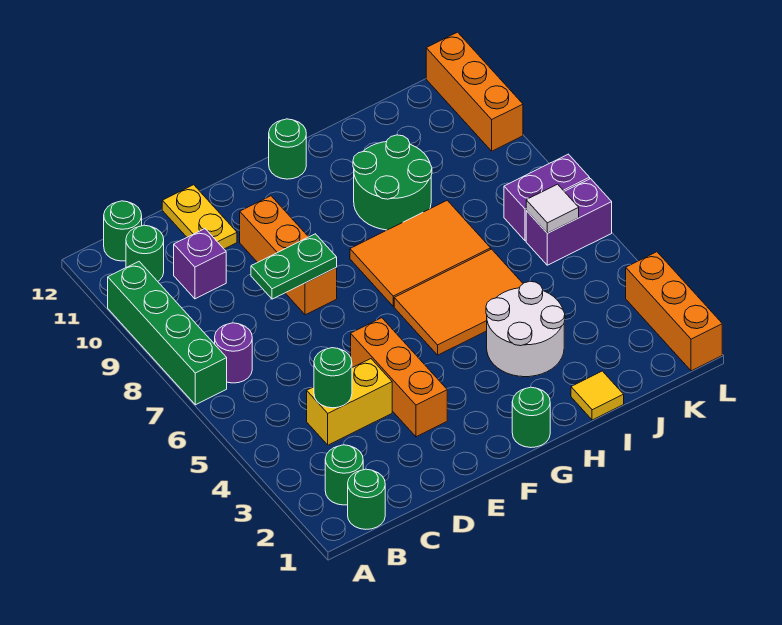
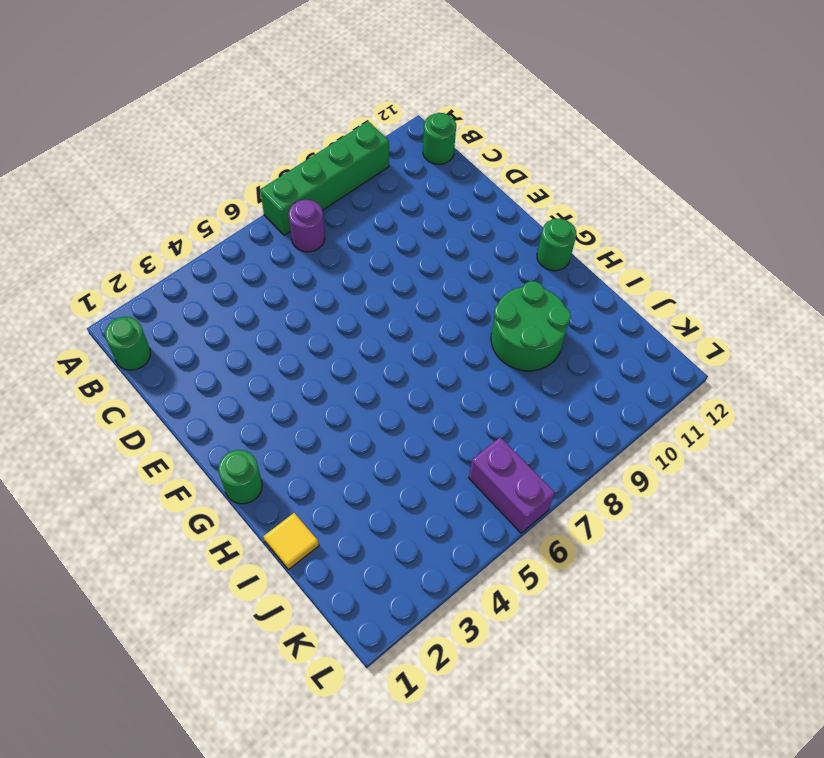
none -> green 1x1 round brick [325,445,363,505]
none -> green 1x1 round brick [126,225,164,281]
none -> yellow 1x2 brick [307,359,392,445]

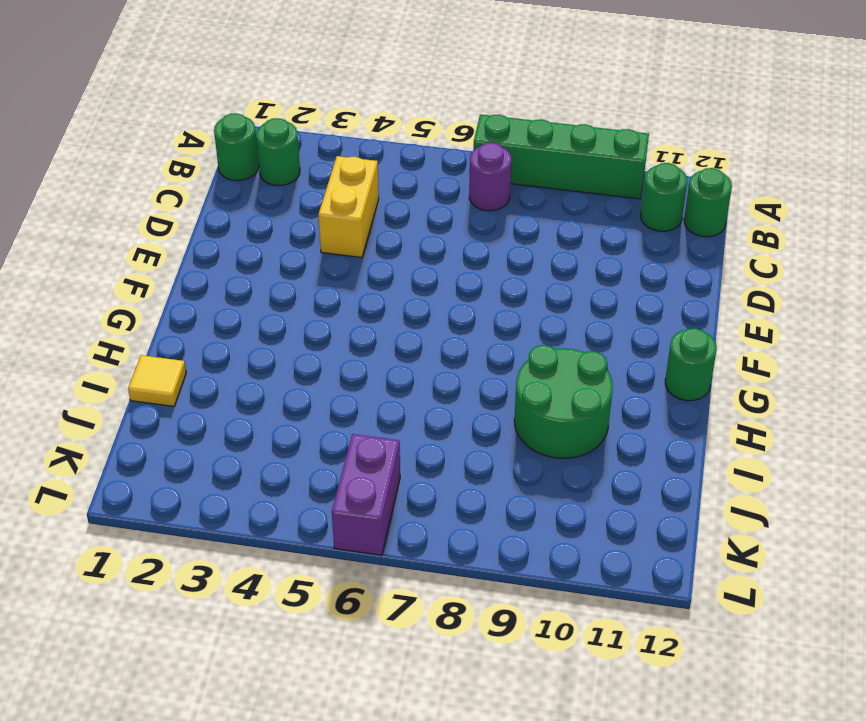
none -> purple 1x1 brick [174,229,226,299]
none -> yellow 1x2 plate [162,185,237,249]
none -> orange 1x3 brick [351,318,447,437]

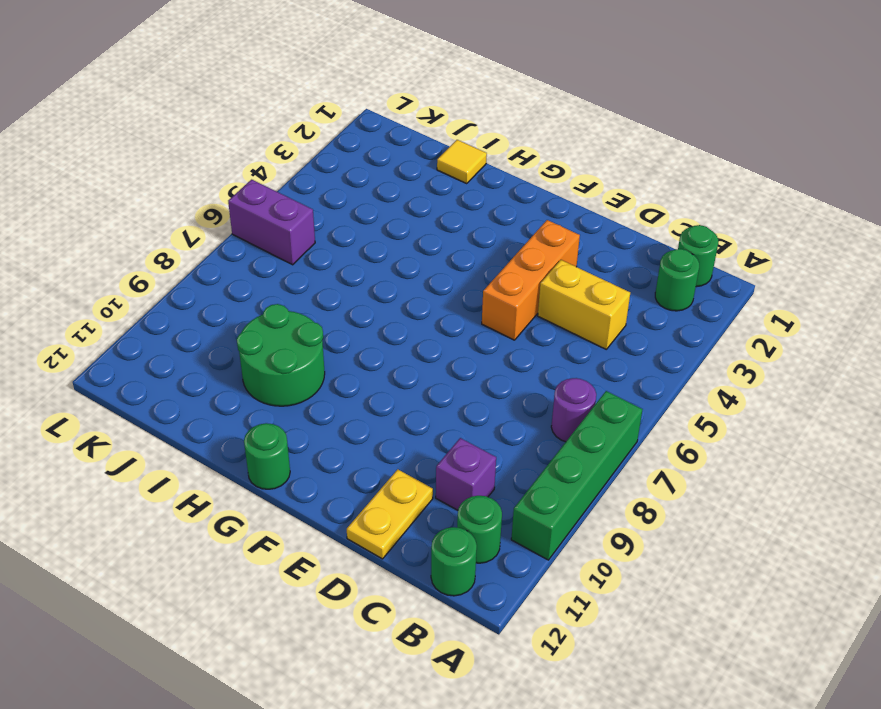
none -> orange 1x3 brick [240,196,337,315]
none -> green 1x1 round brick [512,387,550,448]
none -> orange 2x3 tile [394,249,523,355]

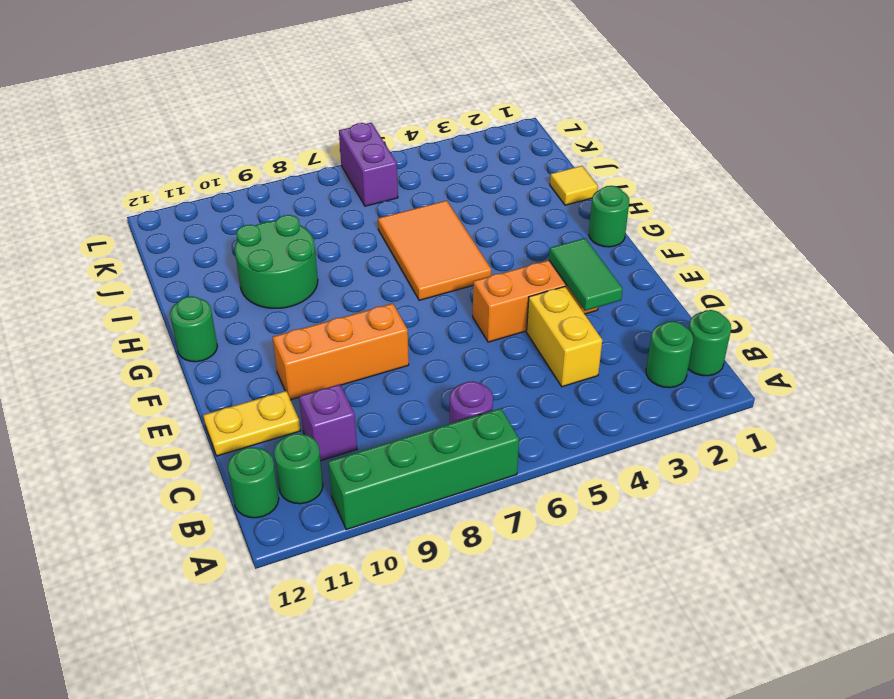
green 1x2 tile [549,238,623,311] -> none
none -> orange 2x3 tile [350,200,491,306]
none -> white 2x2 round brick [486,281,565,377]
none -> purple 1x2 brick [504,154,590,241]

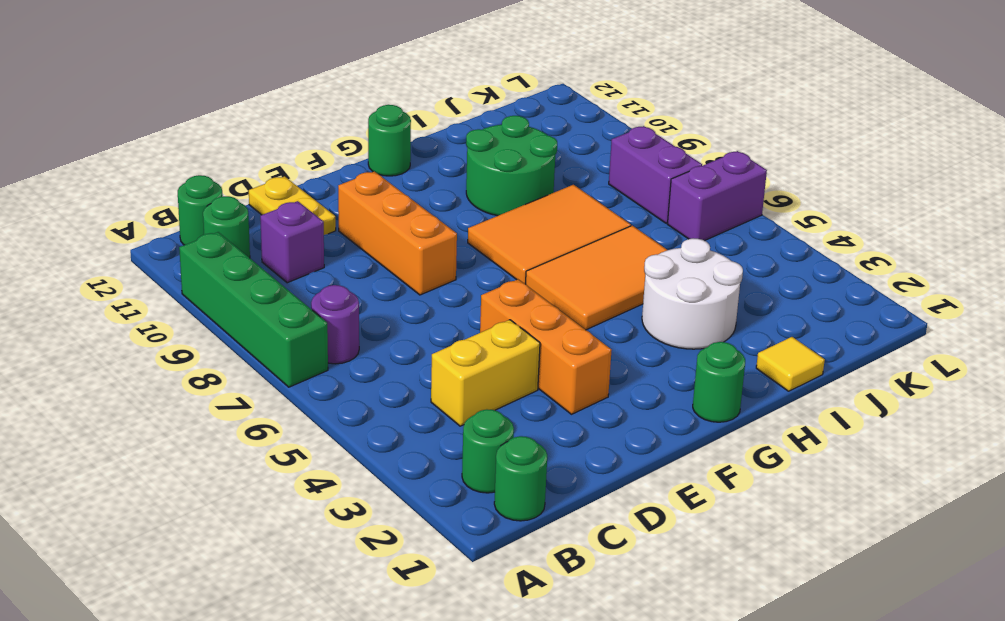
purple 1x2 brick [609,126,702,223] -> purple 1x2 brick turned to [504,154,590,241]
none -> orange 1x3 brick [626,252,722,371]
none -> orange 1x3 brick [426,32,523,151]
none -> green 1x1 round brick [314,348,352,408]

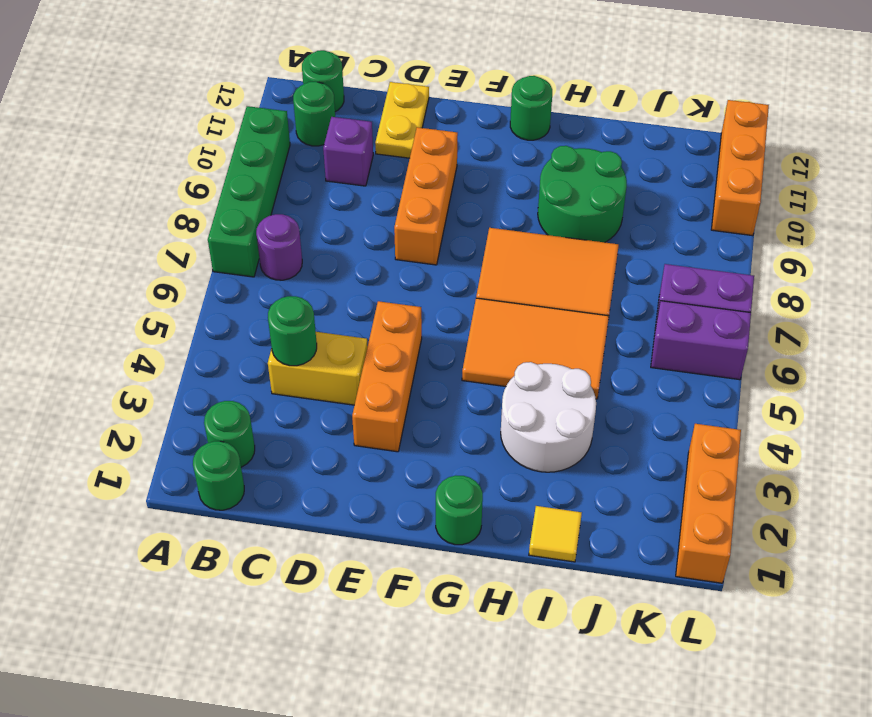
none -> green 1x2 plate [251,234,337,299]
none -> white 1x1 tile [526,184,579,233]

